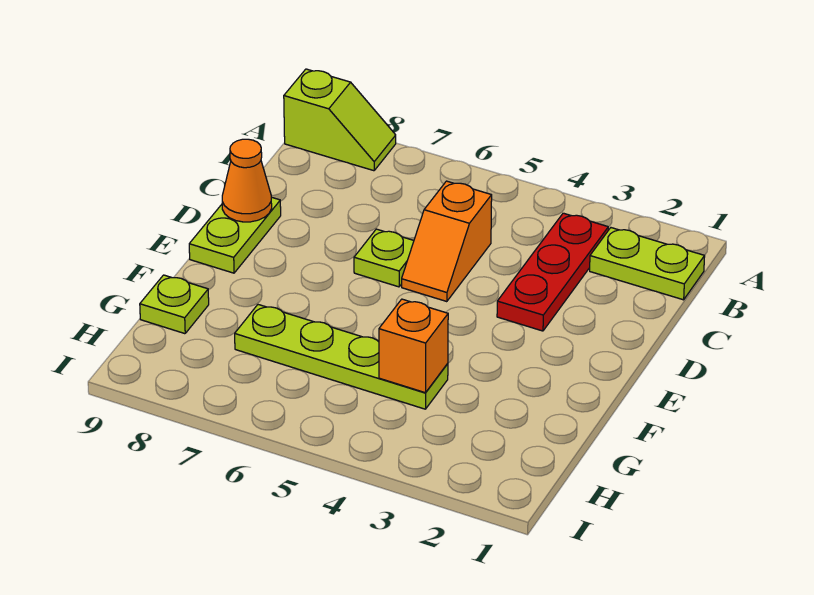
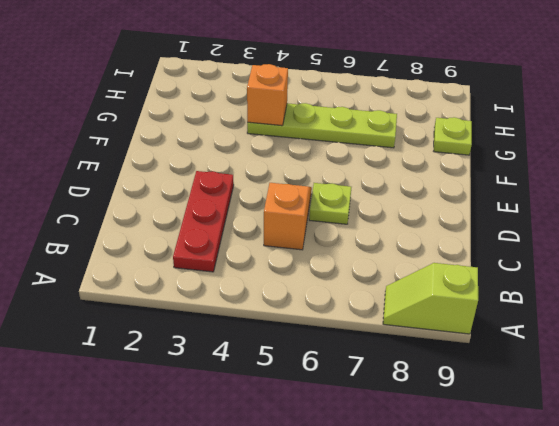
none -> lime 1x2 plate [590,228,705,300]
none -> lime 1x2 plate [189,197,281,273]

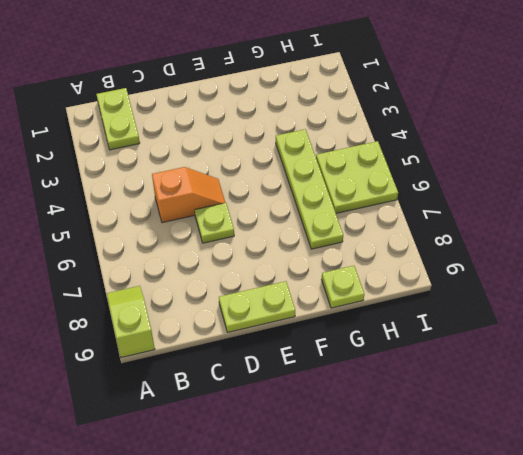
lime 2x2 plate [316,141,398,213] -> none
none -> red 1x3 plate [497,213,608,331]
none -> orange 1x1 cone [222,139,272,222]

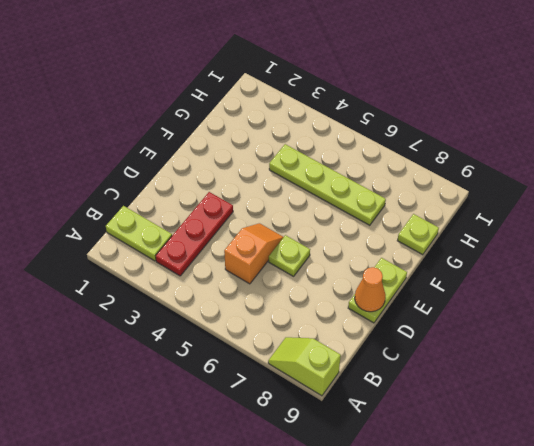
none -> orange 1x1 brick [379,299,448,393]

